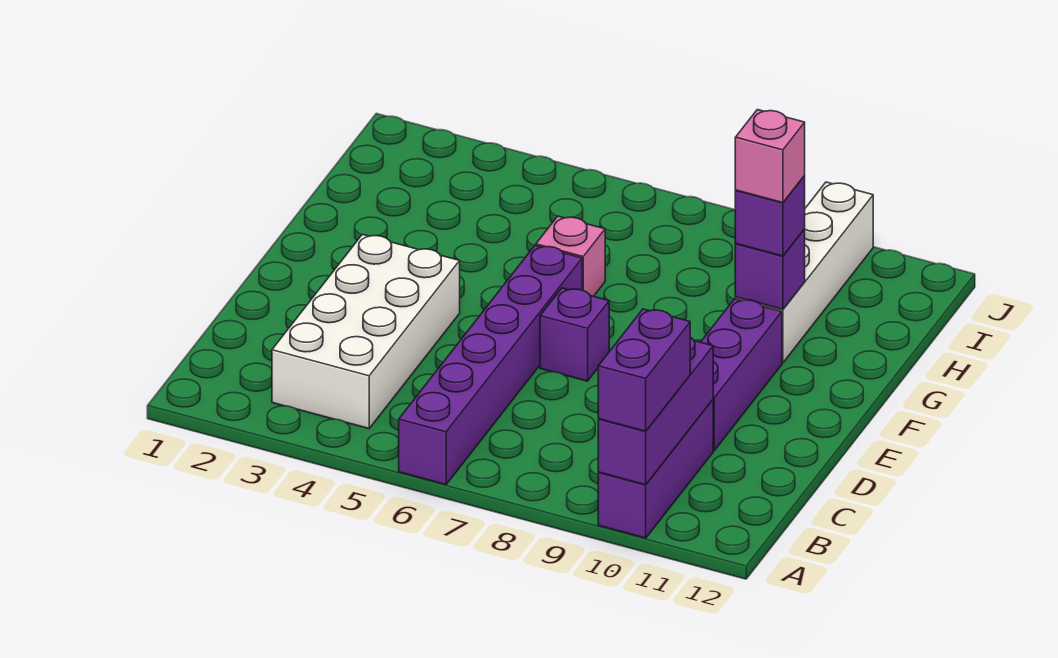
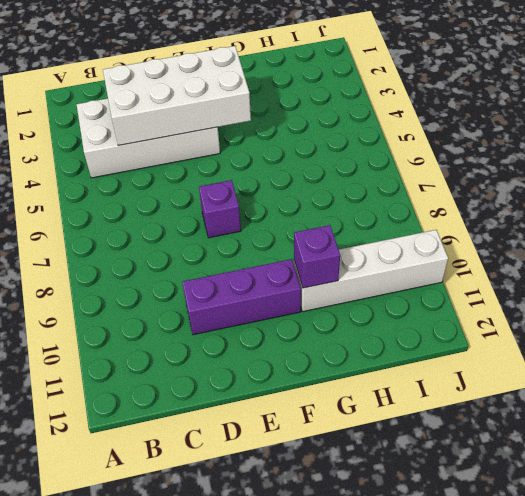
white 2x4 brick [103,46,251,146] -> none
none -> purple 1x6 brick [399,245,582,485]
none -> purple 1x3 brick [598,400,713,538]
none -> pink 1x1 brick [536,216,605,296]

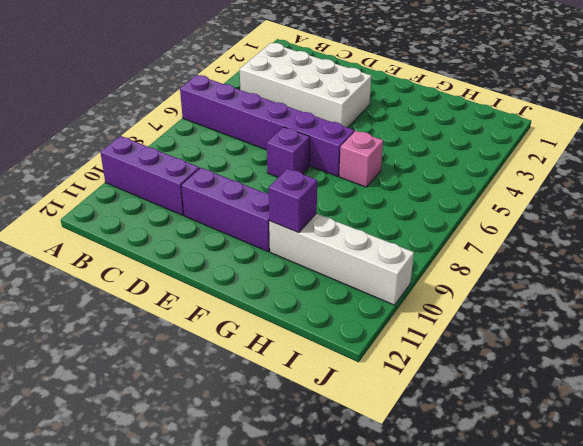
none -> purple 1x3 brick [598,337,713,485]
none -> purple 1x2 brick [598,309,690,431]
none -> purple 1x1 brick [735,176,805,256]

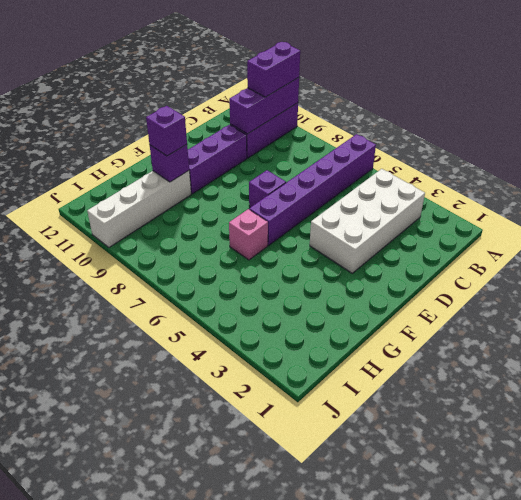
none -> pink 1x1 brick [735,110,805,203]

